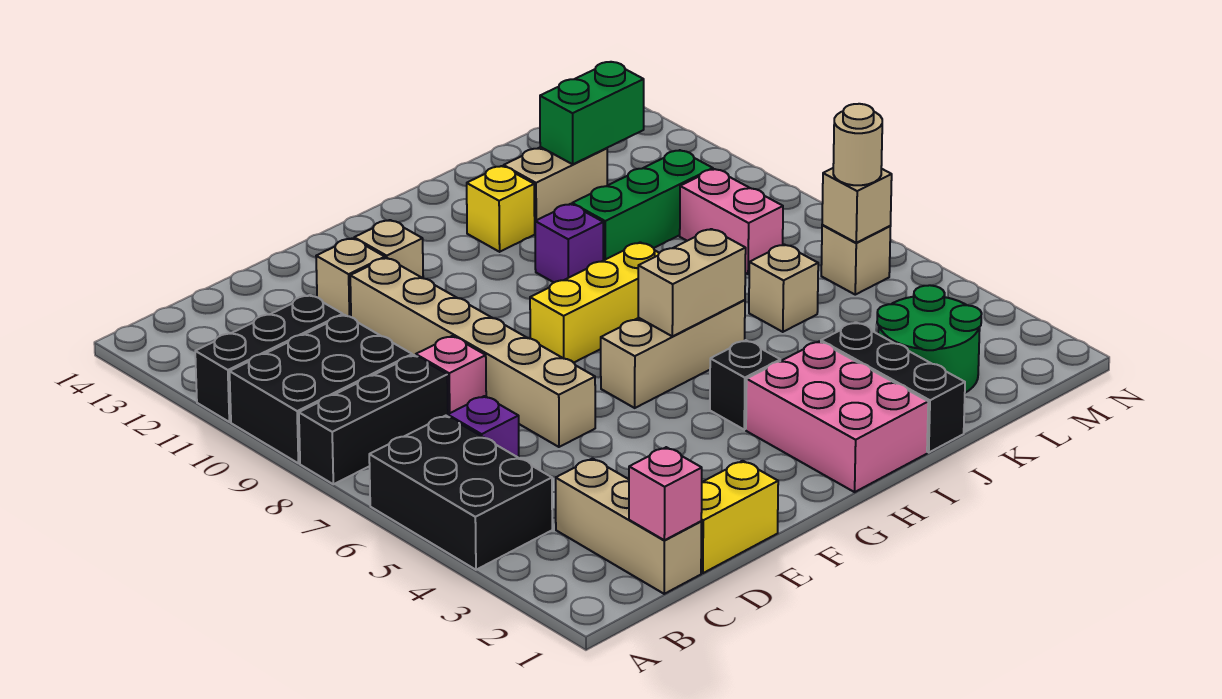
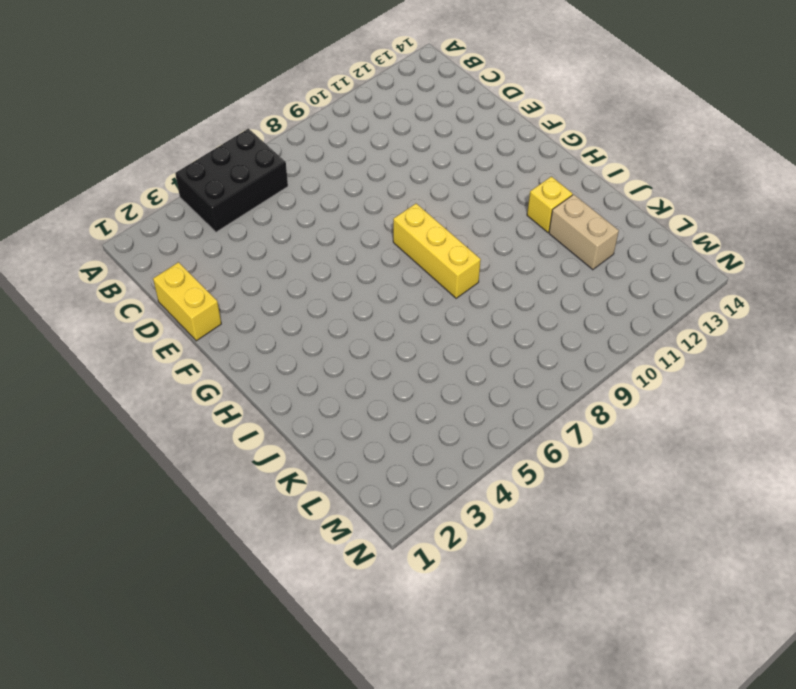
none -> black 1x3 brick [299,355,448,484]
none -> black 2x3 brick [230,315,412,463]
none -> black 1x3 brick [195,295,343,422]

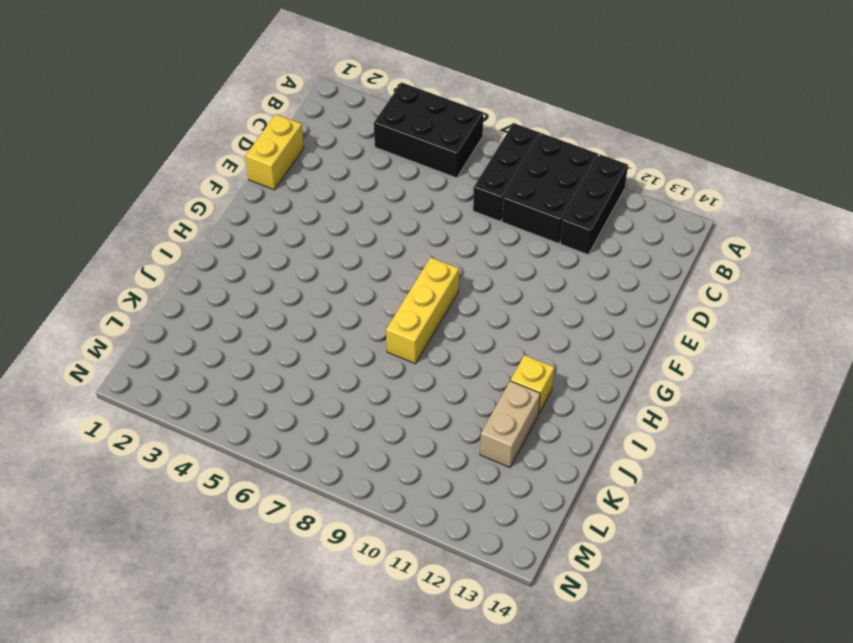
none -> tan 1x3 brick [556,459,701,594]
none -> purple 1x1 brick [448,396,519,458]
none -> pink 1x1 brick [416,336,486,414]

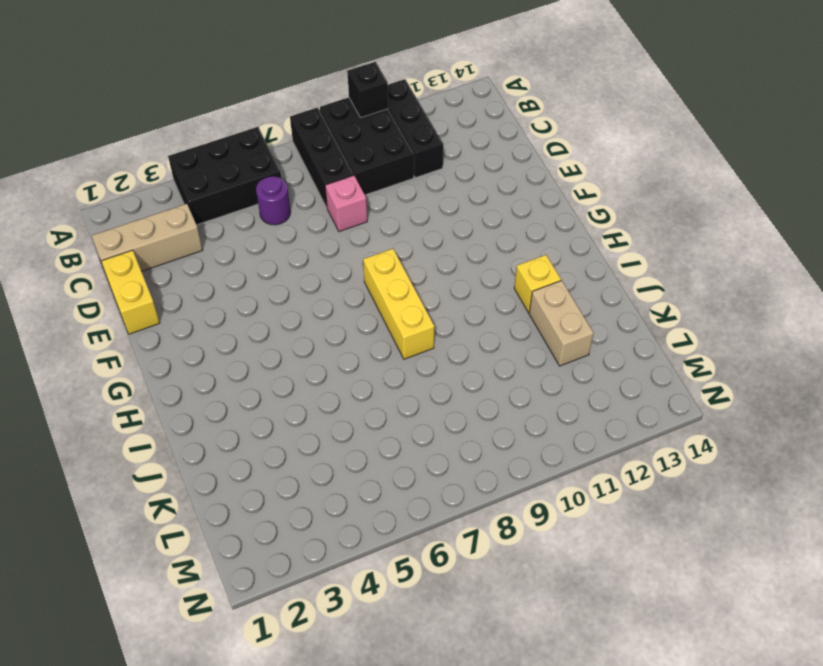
black 1x1 brick [347,62,388,118] -> black 1x1 brick moved to [710,340,780,430]
purple 1x1 round brick [256,176,291,225] -> purple 1x1 brick [448,396,519,458]
none -> tan 1x6 brick [350,258,595,447]
none -> tan 1x1 brick [316,238,385,317]
none -> tan 1x1 brick [354,220,423,278]

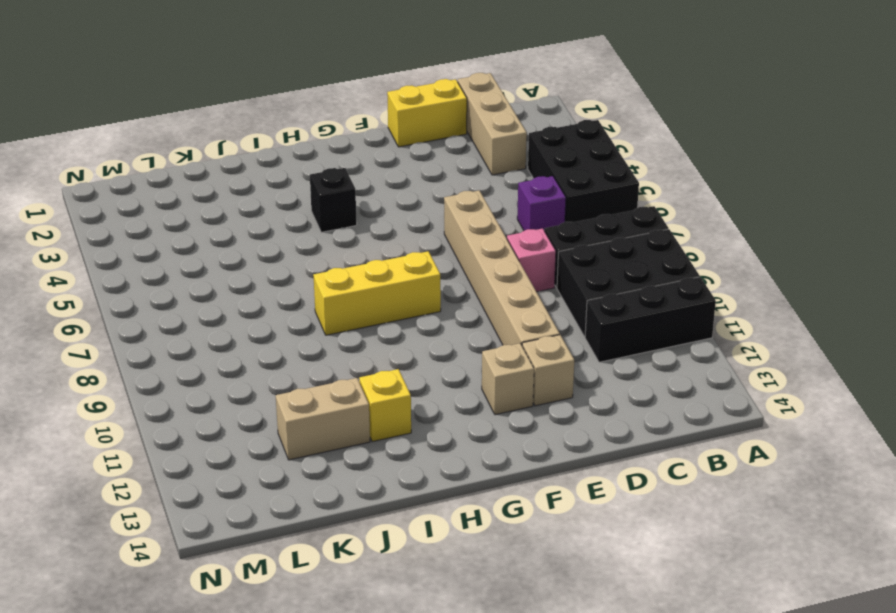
none -> tan 1x3 brick [601,300,745,408]
none -> pink 2x3 brick [746,341,928,492]
none -> purple 1x1 brick [535,204,603,282]

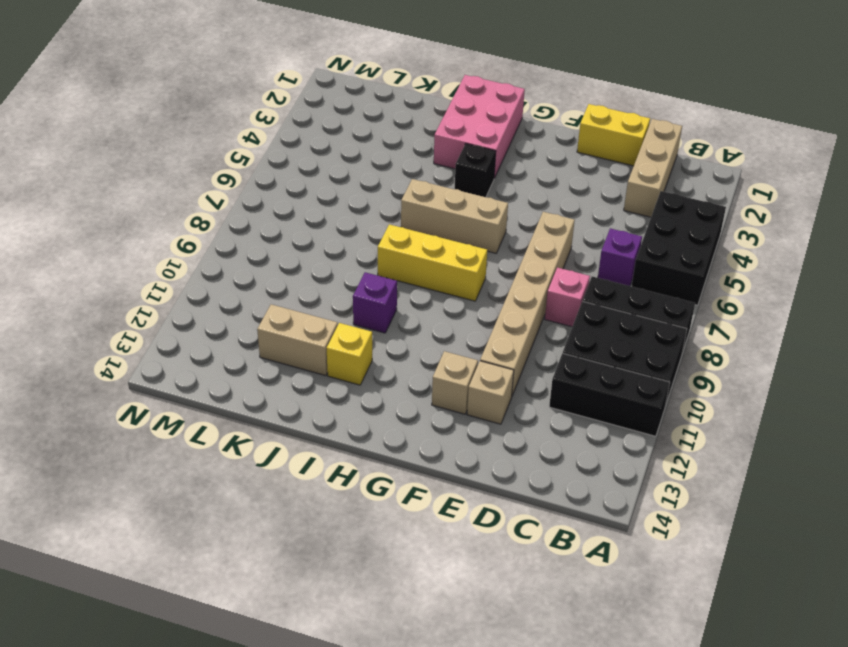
none -> black 1x3 brick [821,322,965,452]
none -> green 1x3 brick [572,150,713,260]
none -> green 2x2 round brick [877,285,982,393]

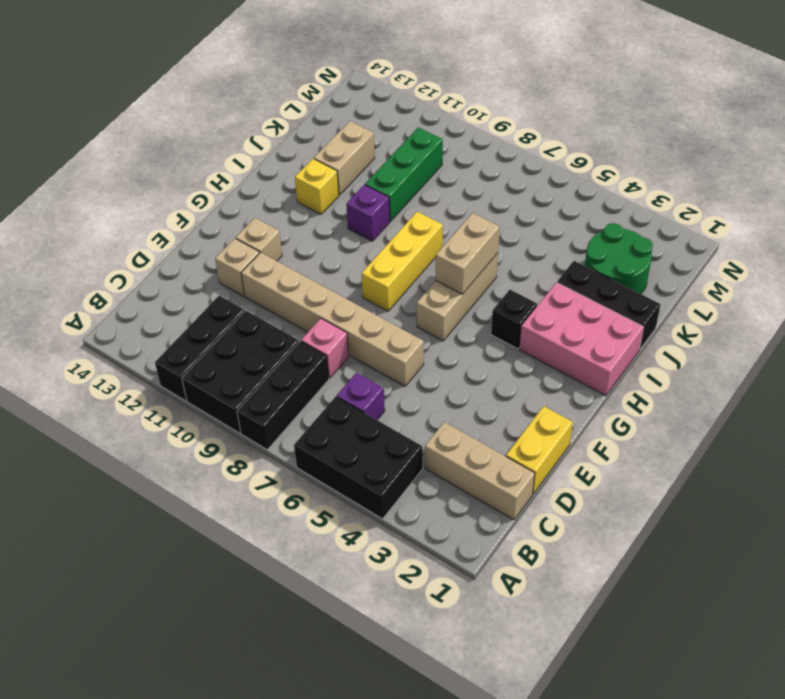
none -> tan 1x1 brick [749,244,818,332]
none -> pink 1x2 brick [680,169,783,274]
none -> tan 1x1 brick [821,225,891,295]

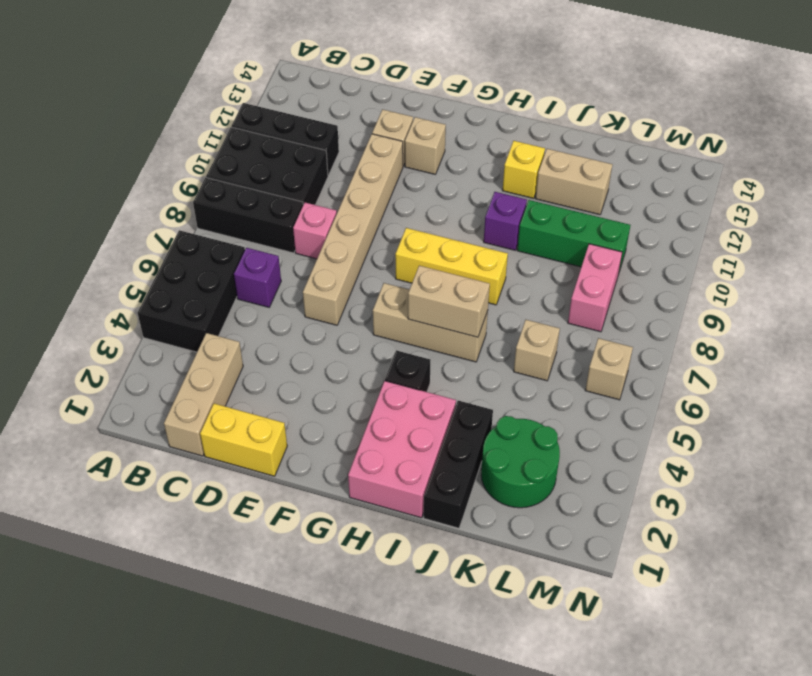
none -> pink 1x1 brick [629,447,702,540]
none -> green 1x2 brick [540,62,644,164]
none -> tan 1x1 brick [822,168,892,243]

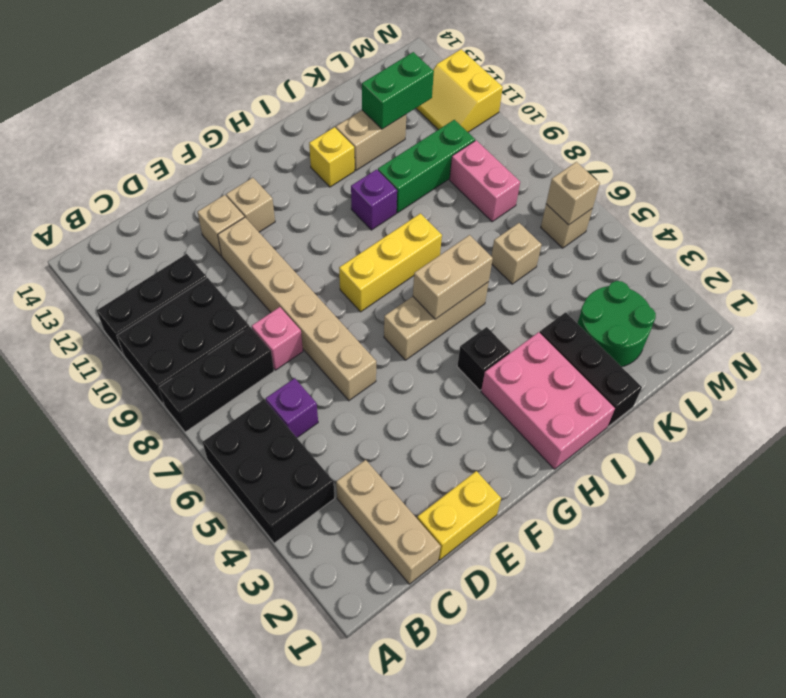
yellow 2x2 slope [416,49,503,132] -> none
none -> pink 1x1 brick [629,447,702,540]
none -> tan 1x1 round brick [833,104,882,185]

